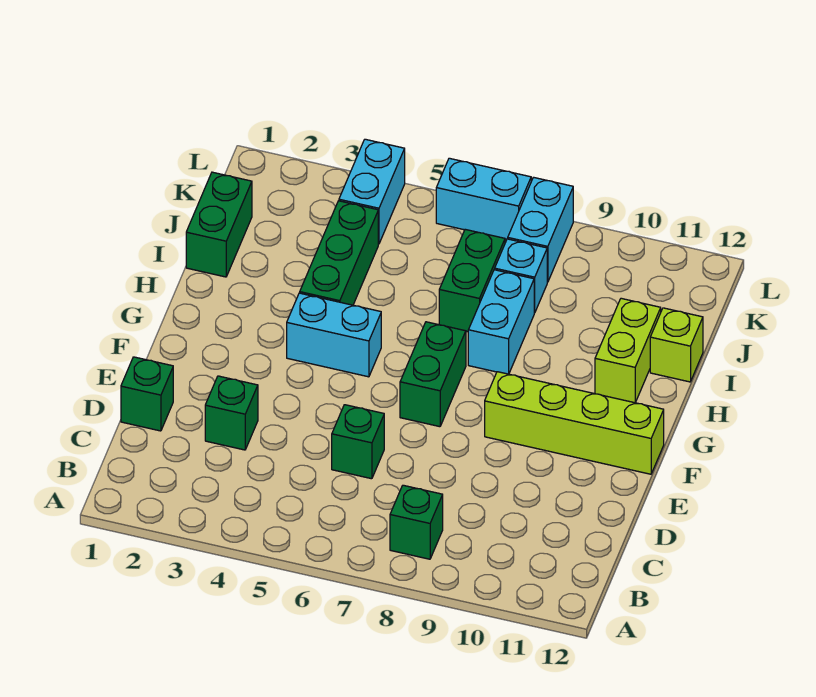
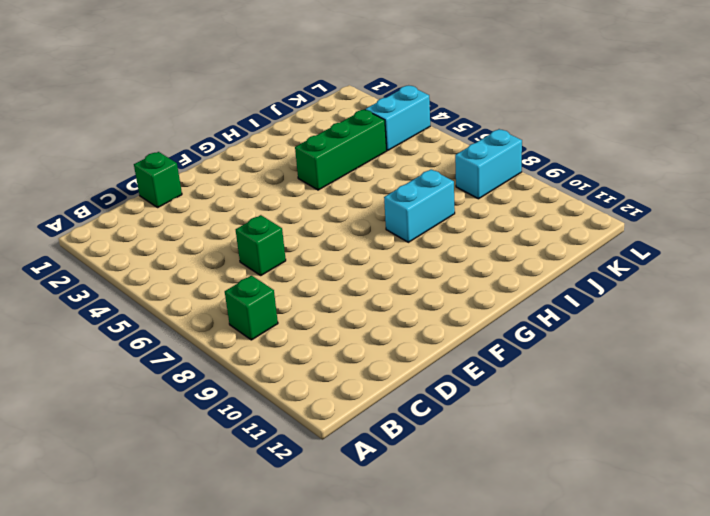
none -> green 1x1 brick [205,376,258,450]
none -> green 1x2 brick [400,322,466,427]
none -> lime 1x4 brick [485,372,664,474]

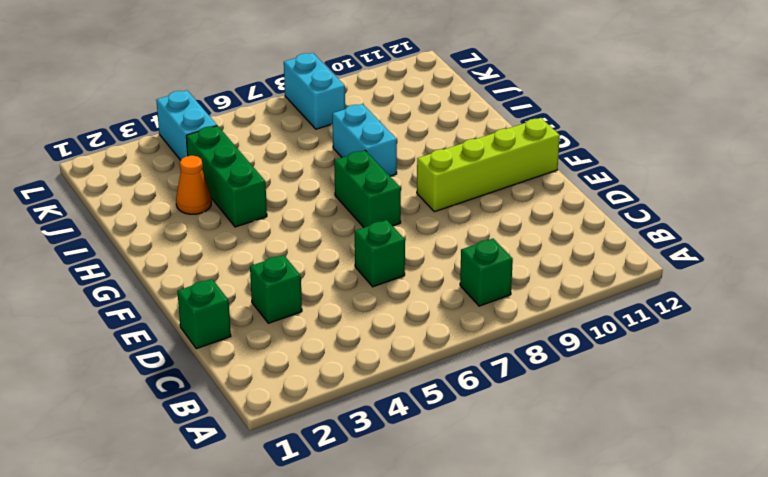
orange 1x1 cone [176,156,211,214] -> none
none -> cyan 1x2 brick [287,293,381,377]
none -> lime 1x2 brick [595,298,661,403]
none -> green 1x2 brick [186,172,252,277]

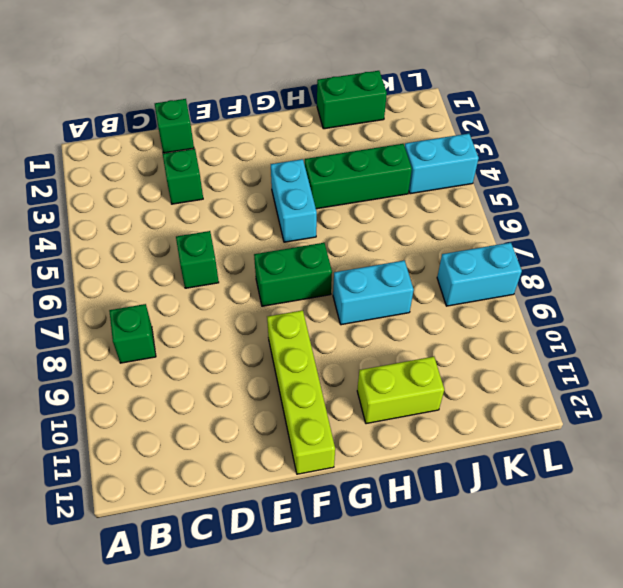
none -> green 1x2 brick [439,229,505,332]
none -> lime 1x1 brick [650,308,703,382]
none -> cyan 1x1 brick [495,239,547,313]

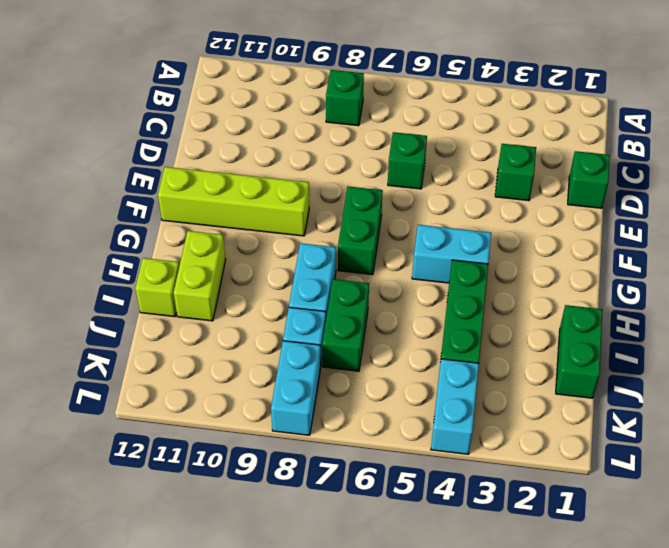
none -> cyan 1x2 brick [436,158,531,239]

